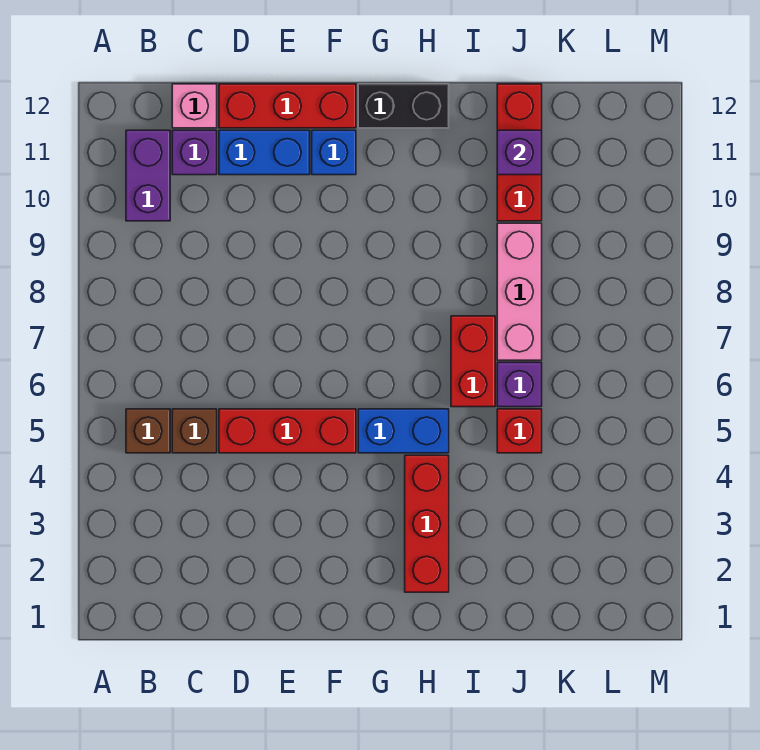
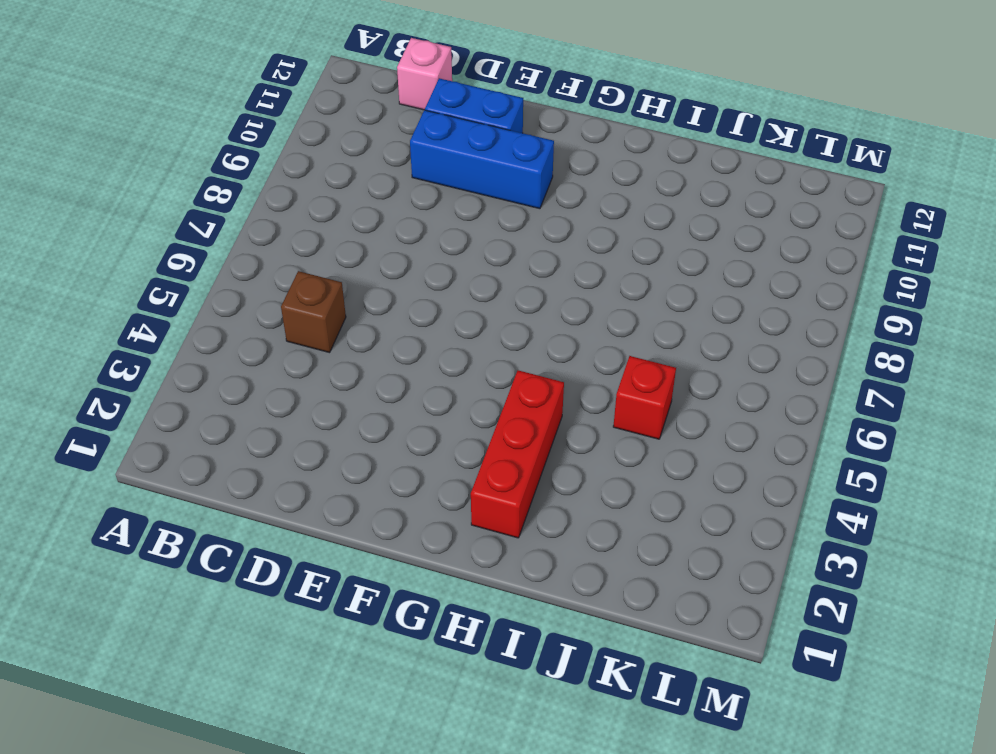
blue 1x3 brick [410,110,554,209] -> none
none -> brown 1x1 brick [126,409,170,453]
none -> purple 1x2 brick [126,130,170,221]
none -> purple 1x1 brick [172,130,217,175]

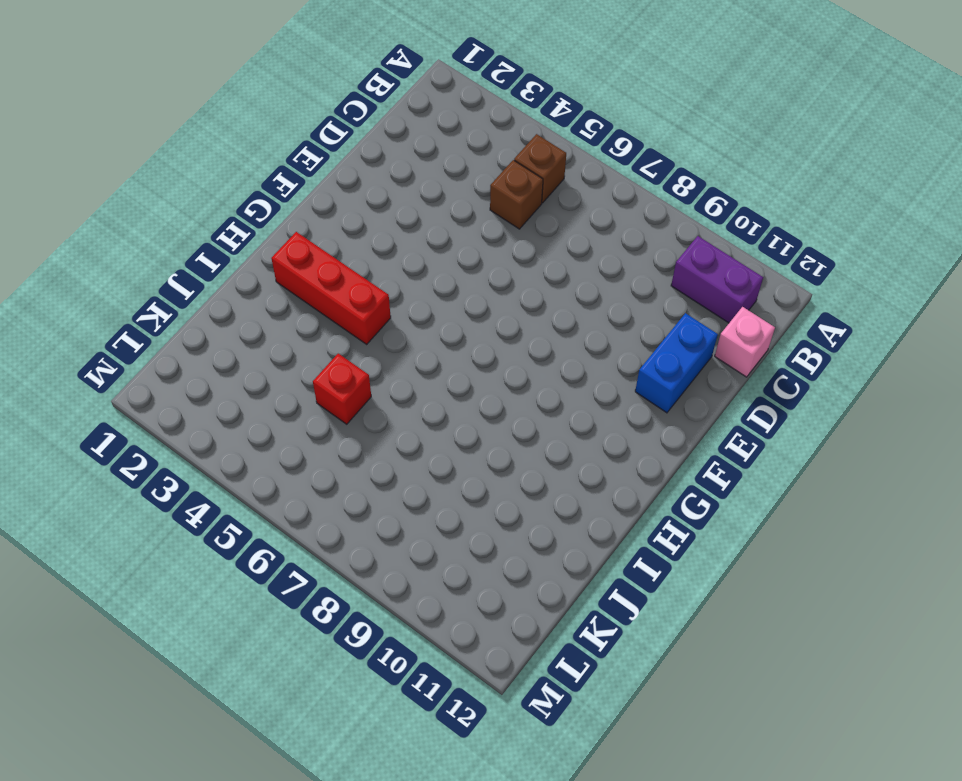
none -> purple 1x1 brick [172,130,217,175]
none -> red 1x3 brick [219,409,356,453]
none -> red 1x3 brick [219,84,356,128]

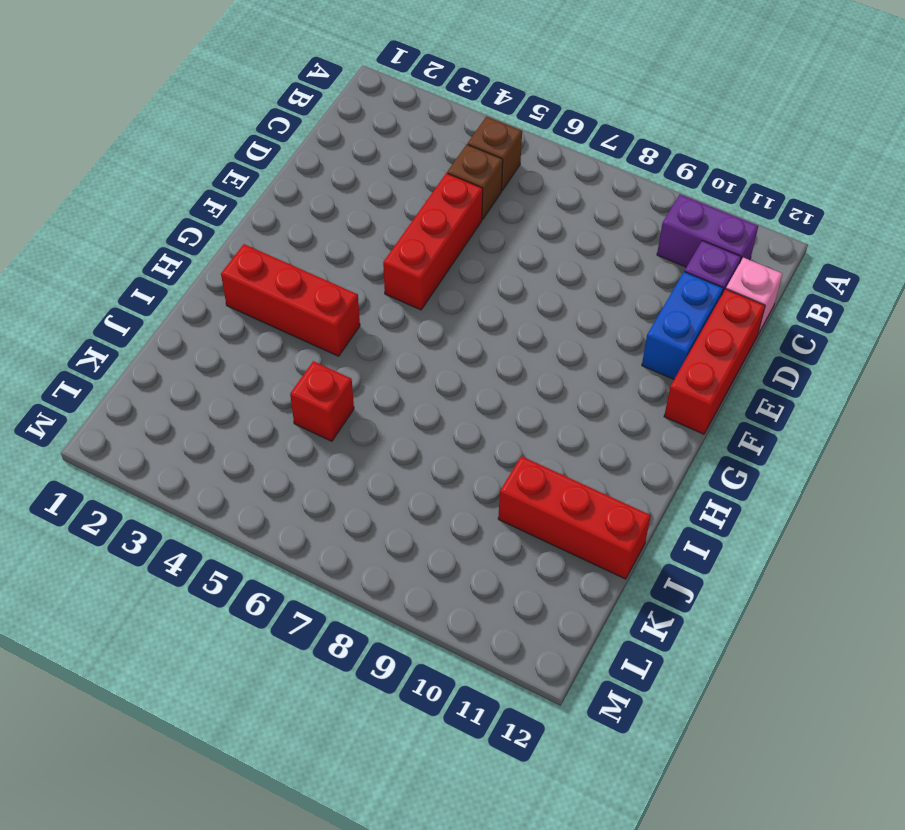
none -> blue 1x1 brick [312,130,356,175]
none -> blue 1x2 brick [358,409,449,453]
none -> black 1x2 brick [358,84,449,128]

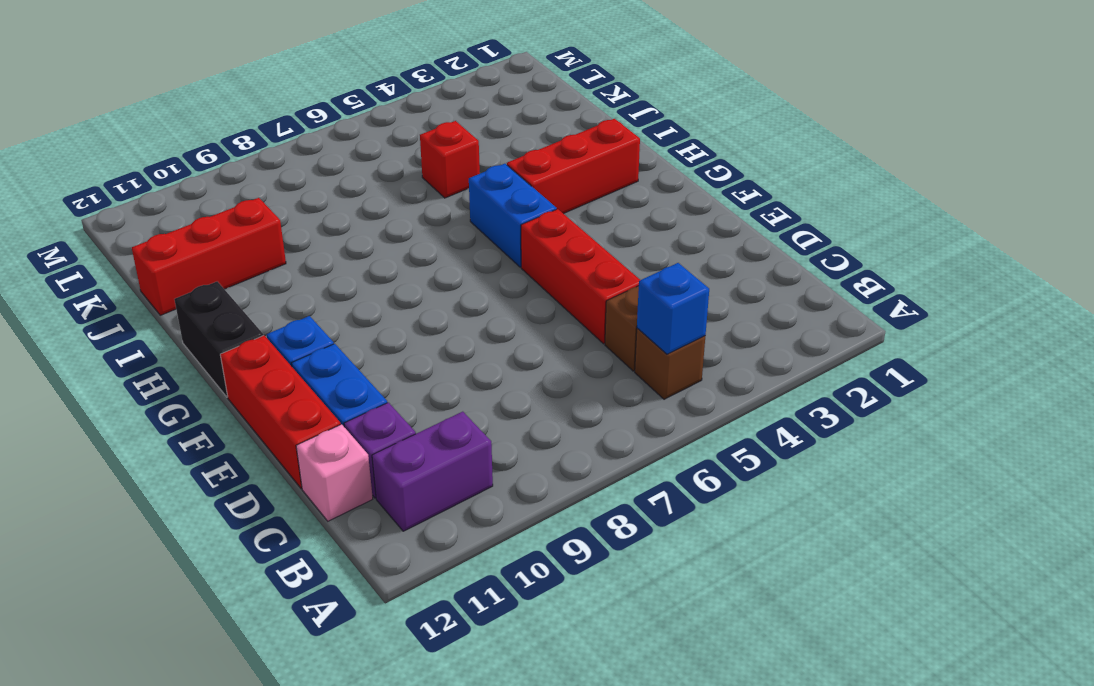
blue 1x1 brick [637,263,709,354] -> none
none -> red 1x2 brick [451,316,495,407]
none -> purple 1x1 brick [497,362,542,407]
none -> pink 1x3 brick [497,223,542,360]

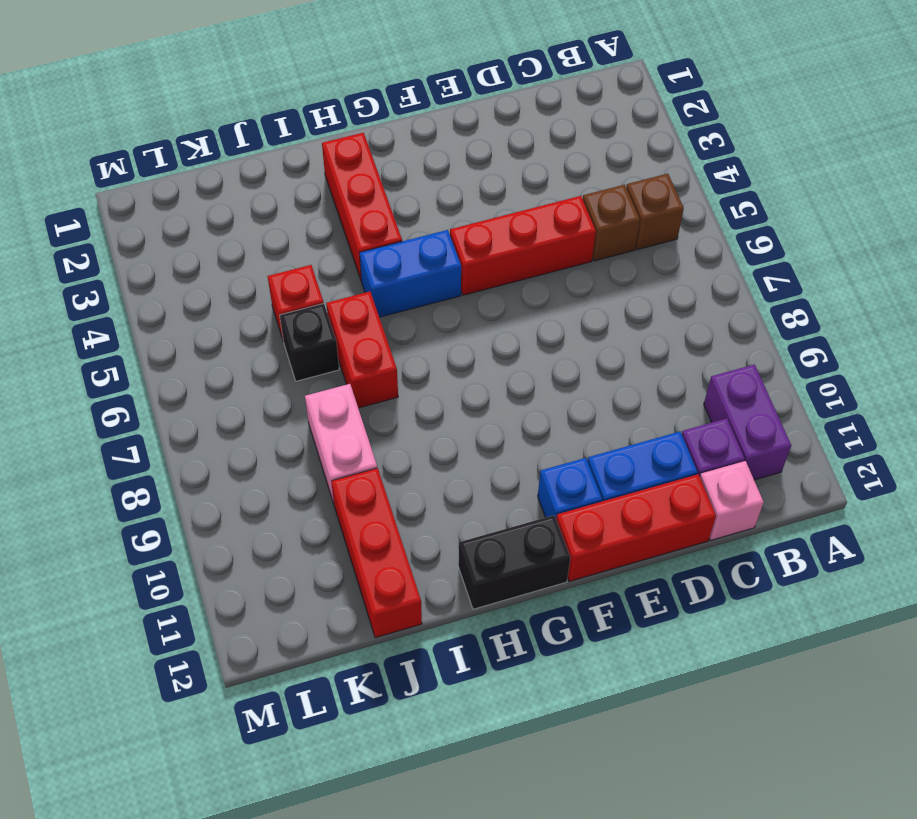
black 1x1 brick [280,304,339,381] -> purple 1x1 brick [497,362,542,407]
pink 1x2 brick [305,384,377,503] -> pink 1x3 brick [497,223,542,360]
none -> purple 1x1 brick [497,130,542,175]

